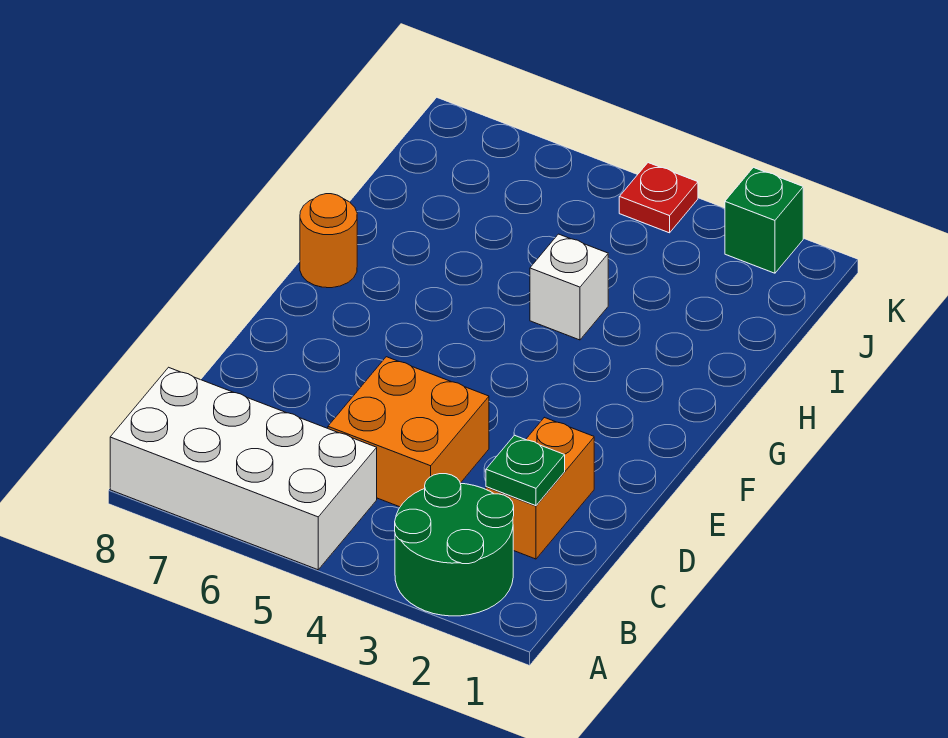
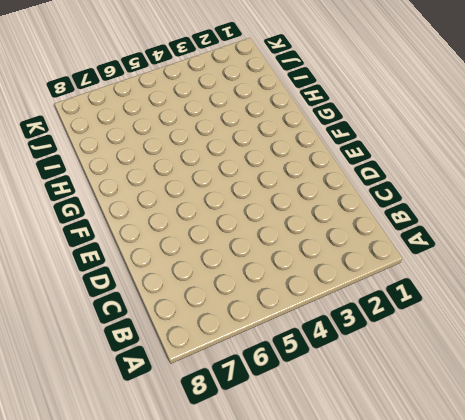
none -> green 2x2 round brick [395,474,514,616]
none -> white 2x4 brick [110,367,377,570]

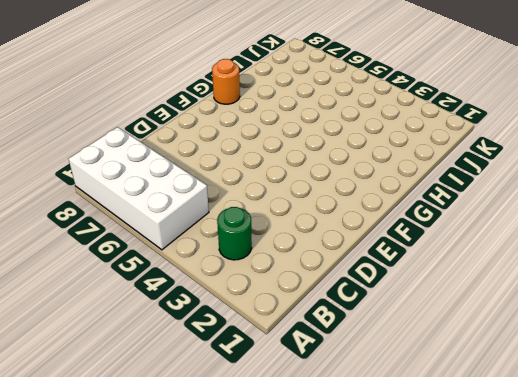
green 1x1 round brick [217,207,252,260] -> green 2x2 round brick [395,474,514,616]
none -> orange 1x2 brick [486,417,594,559]
none -> orange 2x2 brick [328,357,489,507]

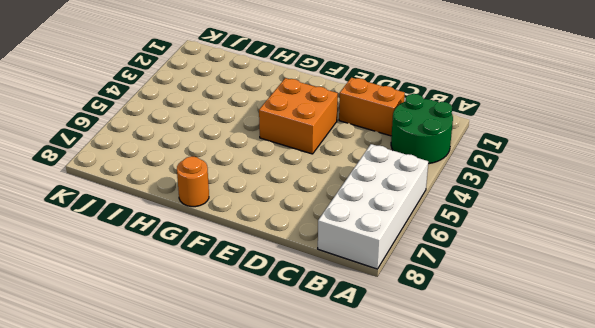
orange 2x2 brick [259,78,338,154] -> orange 2x2 brick moved to [328,357,489,507]
none -> white 1x1 brick [530,234,608,340]
none -> green 1x1 brick [725,167,803,273]

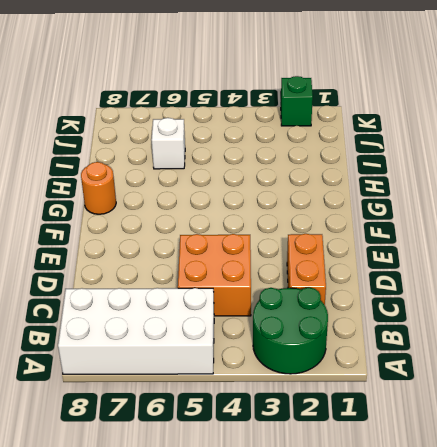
white 1x1 brick [152,118,185,169] -> white 1x1 brick moved to [530,234,608,340]
none -> red 1x1 plate [619,163,698,233]
none -> green 1x1 plate [486,435,565,506]

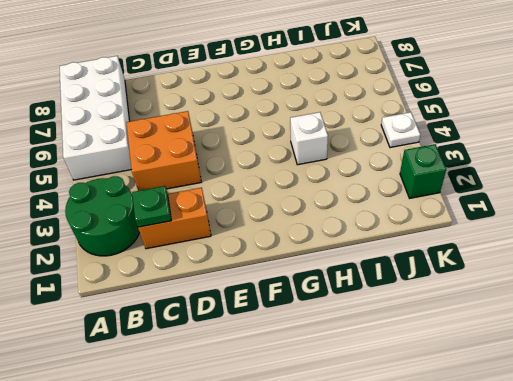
white 1x1 plate [381,112,420,148] -> red 1x1 plate [619,163,698,233]
none -> orange 1x1 round brick [300,194,357,288]

